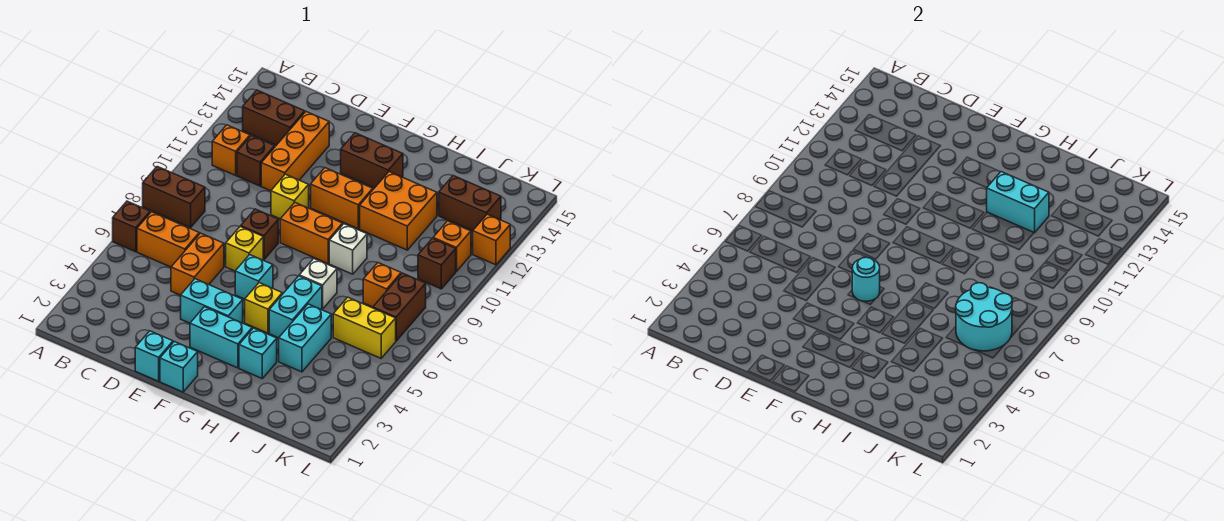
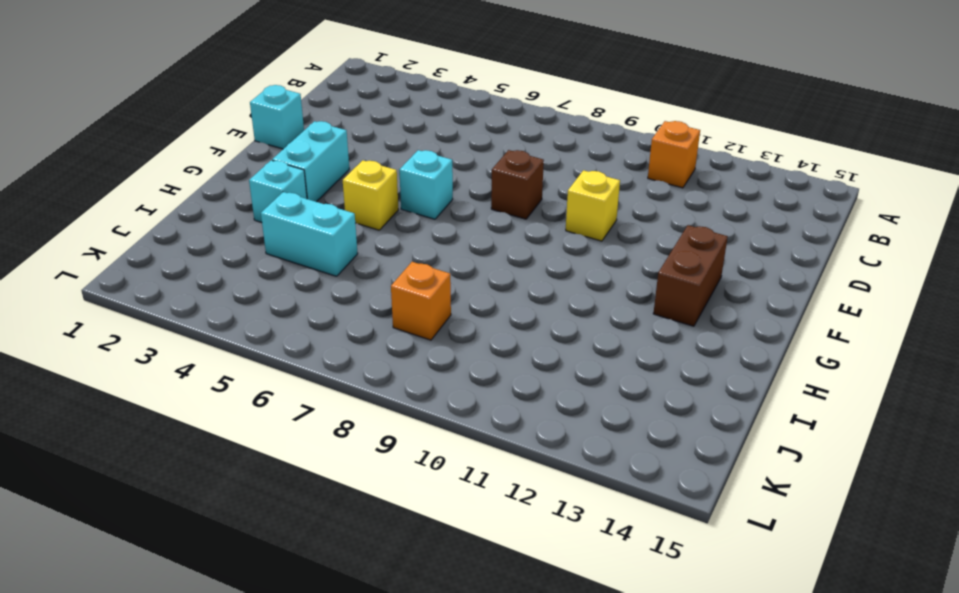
none -> brown 1x1 brick [113,201,150,252]
none -> brown 1x2 brick [143,167,205,228]
none -> orange 1x2 brick [137,212,199,267]
none -> brown 1x2 brick [243,90,305,145]

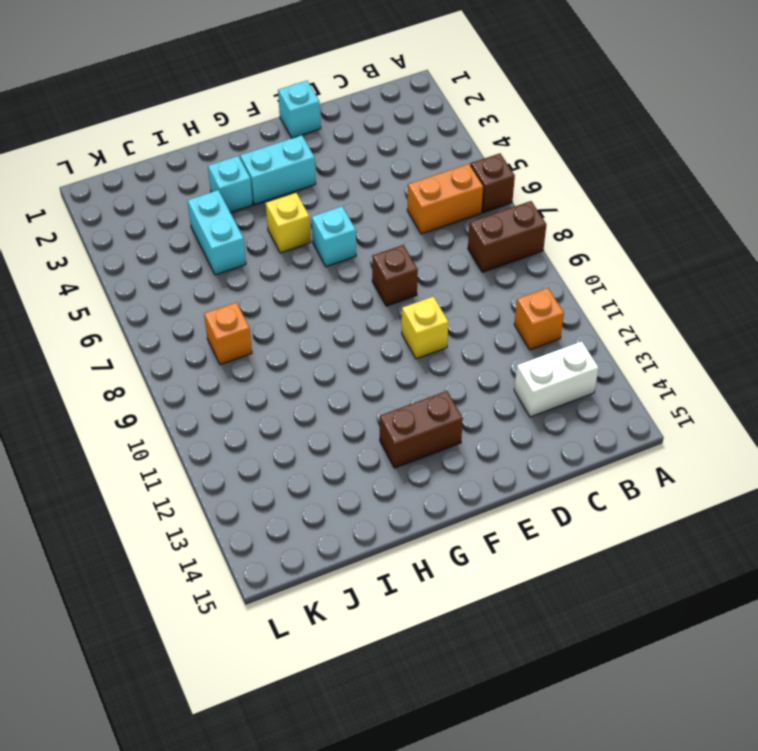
white 1x2 brick [514,341,599,417] -> brown 1x2 brick [243,90,305,145]
none -> brown 1x1 brick [237,136,275,186]
none -> orange 1x2 brick [171,233,224,295]
none -> orange 1x3 brick [261,112,329,191]
none -> cyan 1x2 brick [181,279,243,323]

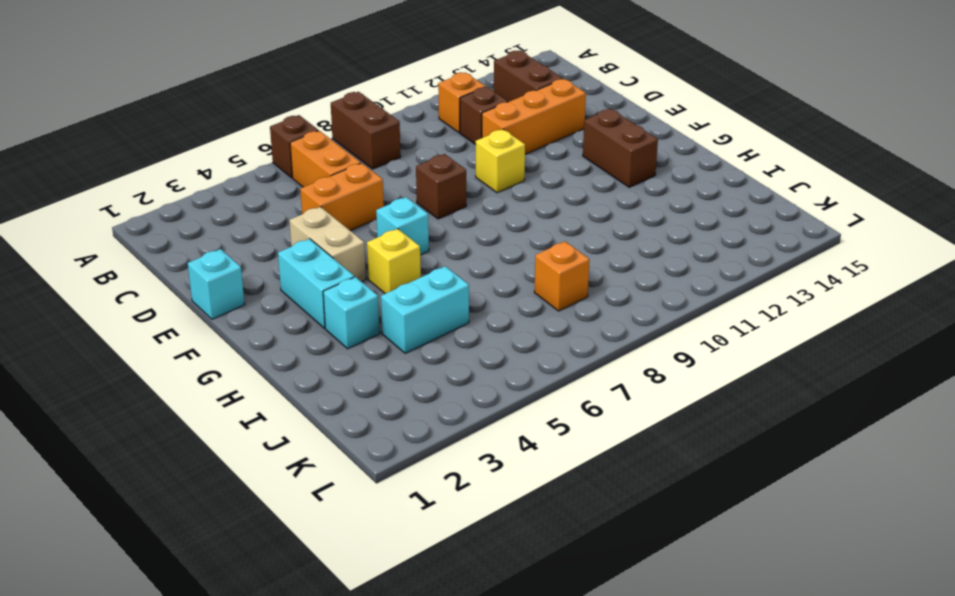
tan 1x2 brick [289,207,366,282] -> cyan 1x2 brick [181,279,243,323]
none -> yellow 1x1 brick [226,226,263,271]
none -> cyan 1x1 brick [160,342,198,392]
none -> orange 1x2 brick [280,203,343,263]
none -> orange 1x2 brick [311,168,373,229]

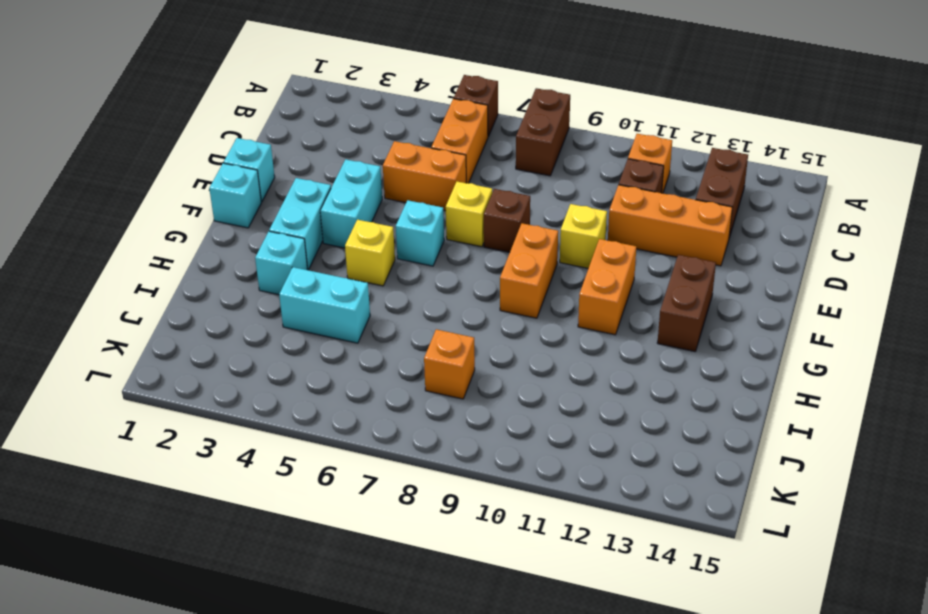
none -> cyan 1x2 brick [269,276,322,338]
none -> white 1x1 brick [299,259,337,309]
none -> white 1x1 brick [329,224,367,274]
none -> orange 2x2 brick [360,172,437,250]

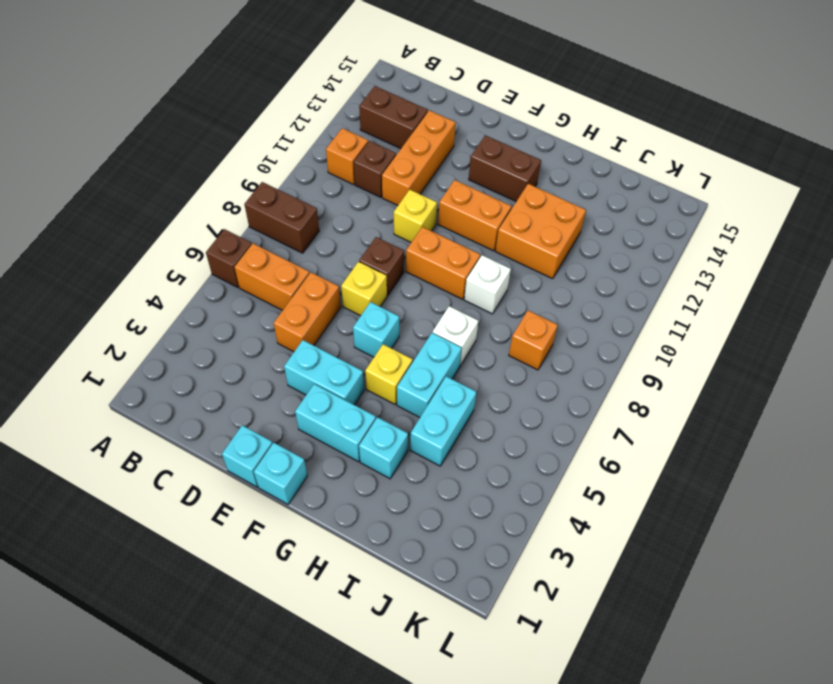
none -> yellow 1x2 brick [333,297,396,358]
none -> brown 1x2 brick [439,176,501,231]
none -> brown 1x2 brick [373,273,426,341]
none -> brown 1x1 brick [418,238,456,289]

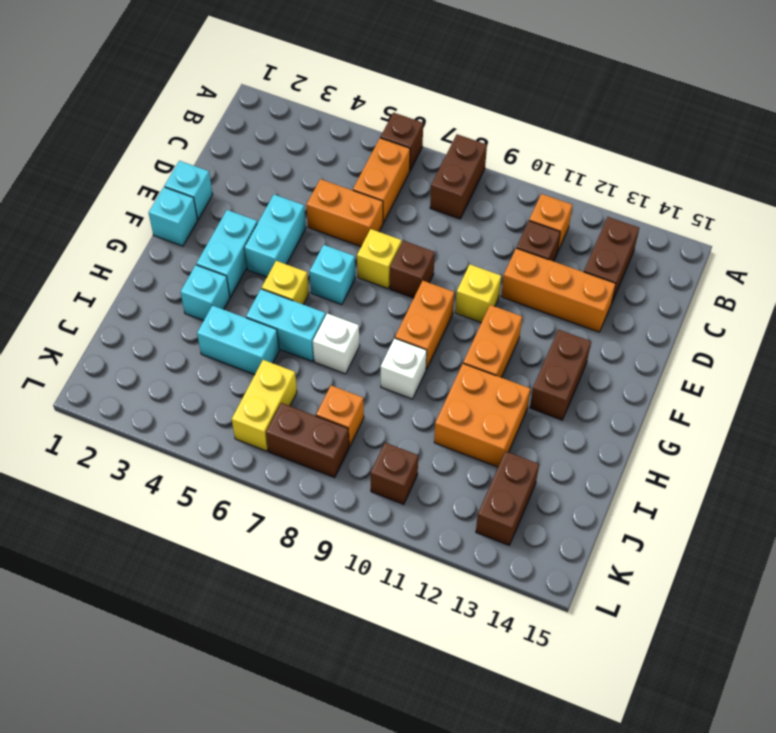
none -> orange 1x1 brick [433,221,471,272]
none -> orange 1x1 brick [473,214,510,265]
none -> cyan 1x1 round brick [852,257,880,301]
none -> cyan 1x2 brick [987,172,1049,233]

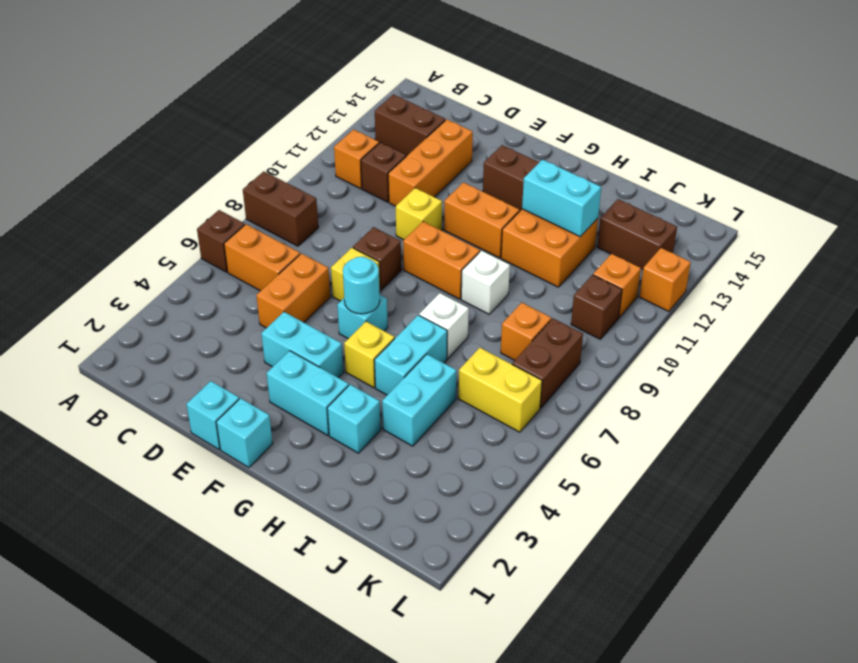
none -> cyan 2x2 round brick [956,283,1012,351]

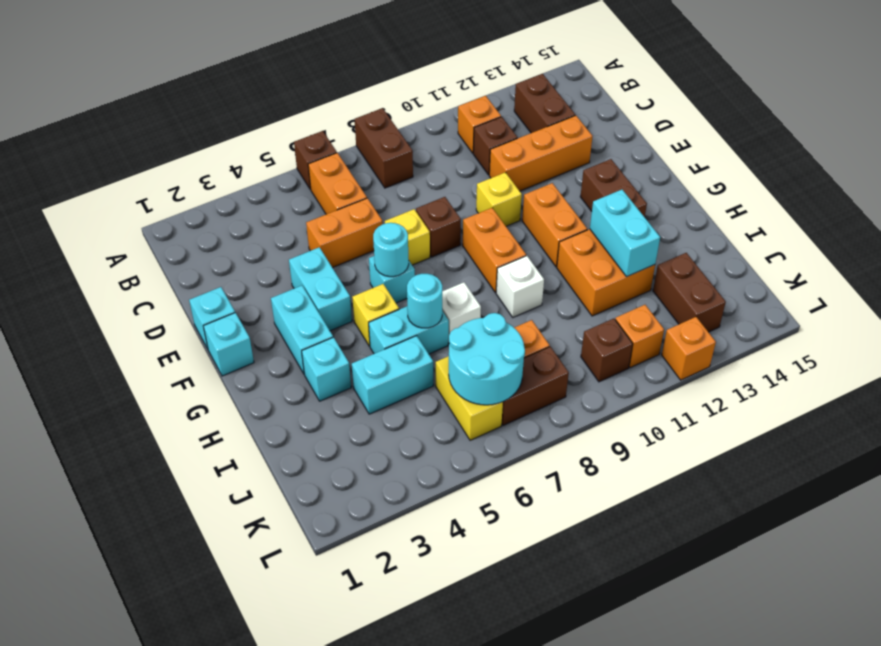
cyan 1x1 round brick [407,274,442,328] -> none

